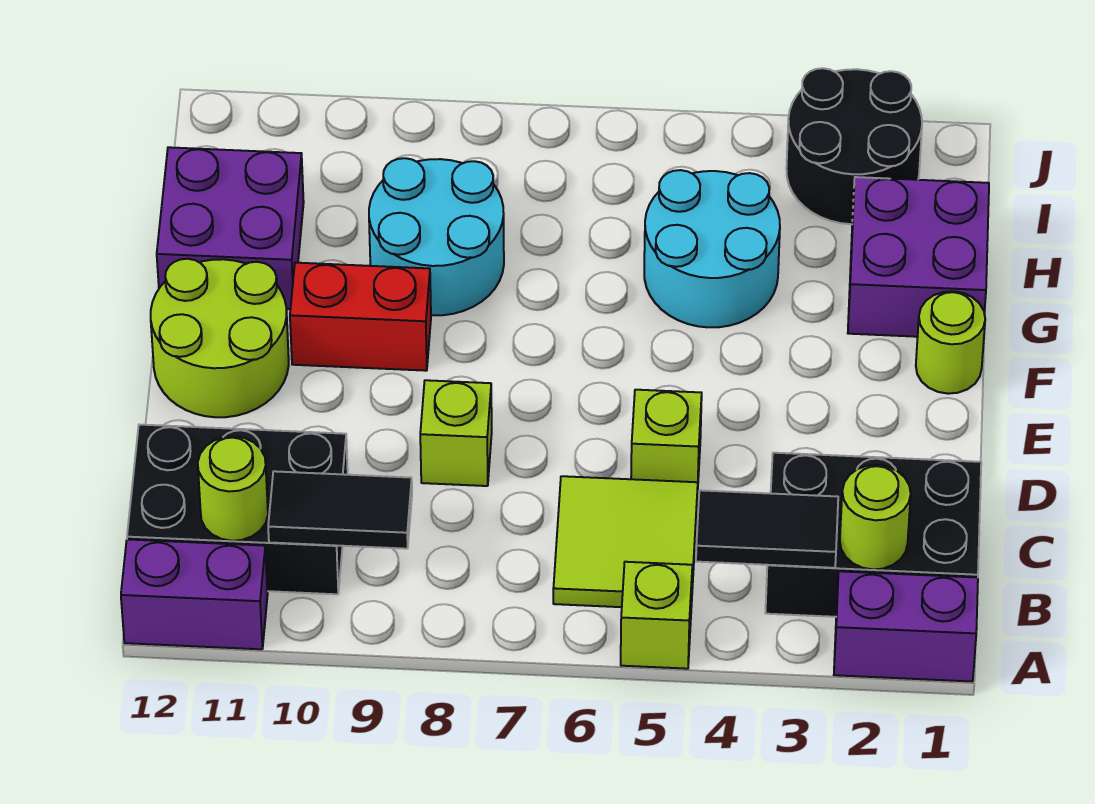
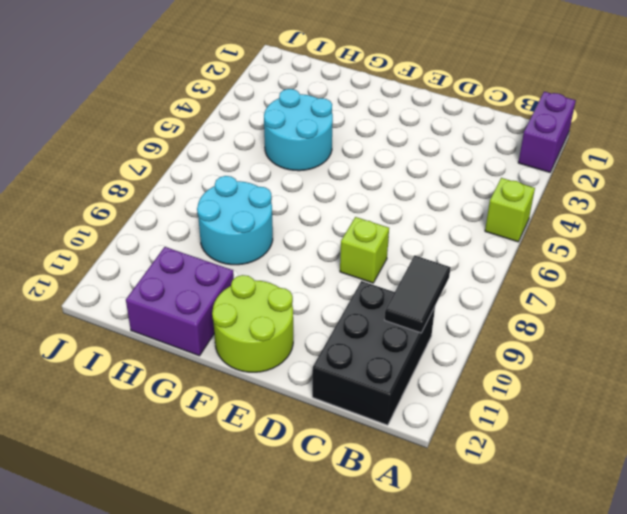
none -> purple 1x2 brick [121,539,268,649]
none -> black 2x3 brick [765,453,981,617]
none -> lime 2x2 tile [553,476,698,607]

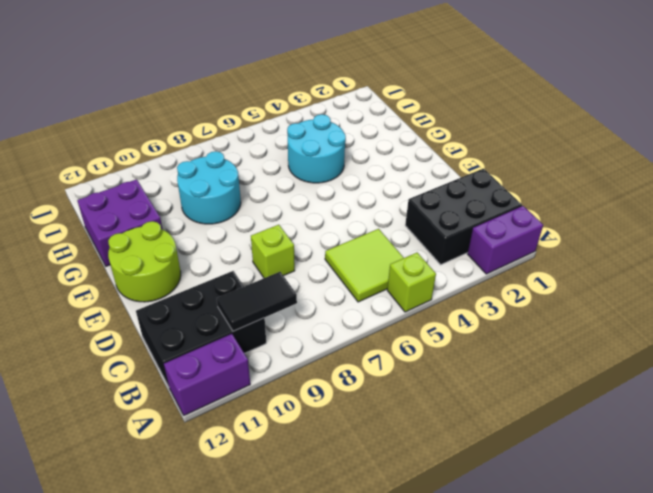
none -> lime 1x1 brick [631,390,702,495]
none -> lime 1x1 round brick [916,291,985,394]
none -> red 1x2 brick [290,263,431,371]

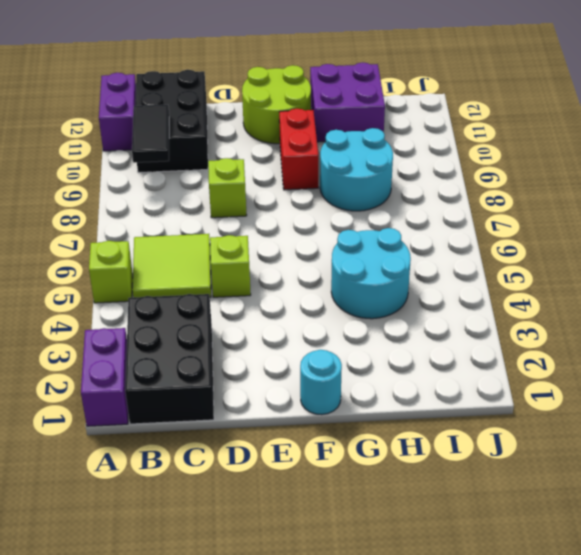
cyan 1x1 round brick [300,350,342,415] -> lime 1x1 round brick [916,291,985,394]
none -> purple 2x2 brick [848,177,989,337]
none -> black 2x2 round brick [786,68,922,224]
none -> lime 1x1 round brick [840,465,911,570]

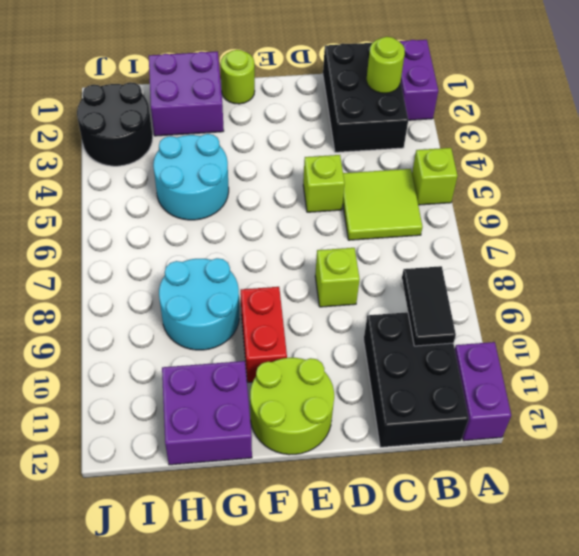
none -> black 1x2 tile [696,490,838,568]
none -> lime 1x1 round brick [198,436,268,541]

